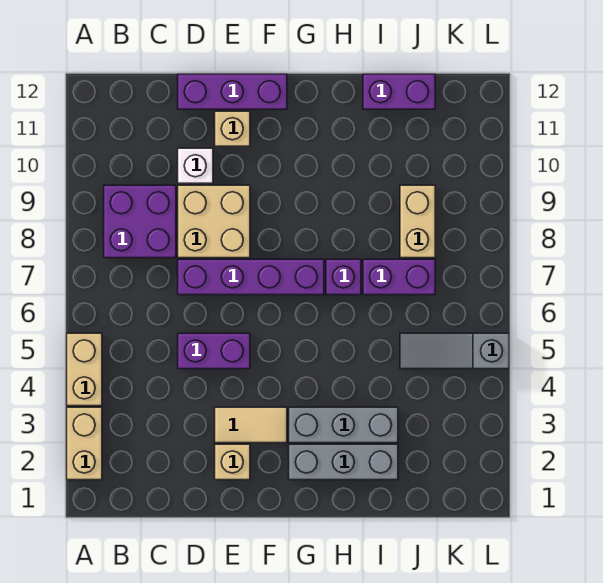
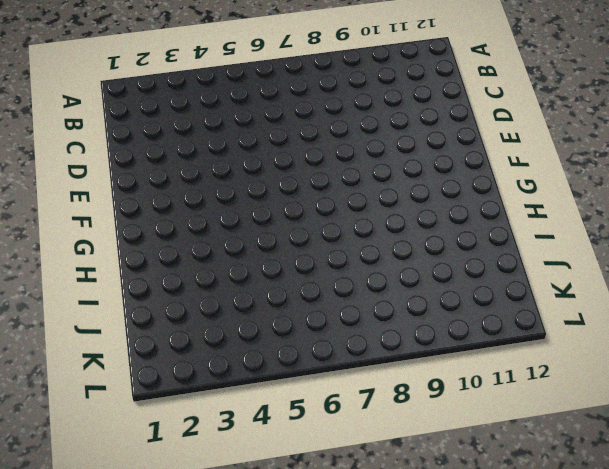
none -> tan 1x2 brick [67,407,102,480]
none -> tan 1x2 brick [67,333,102,406]
none -> purple 2x2 brick [104,185,176,258]

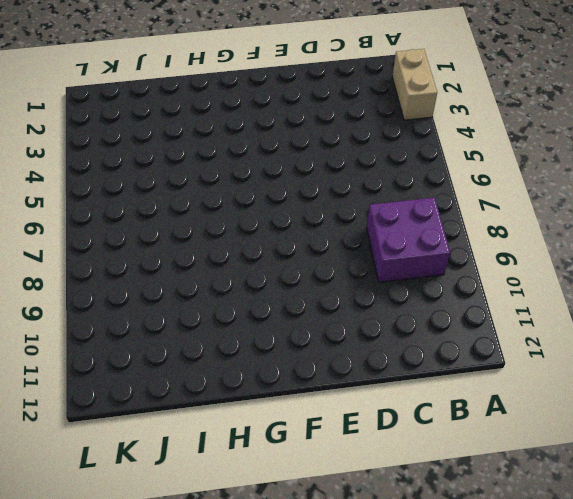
none -> tan 1x2 brick [67,333,102,406]
none -> purple 1x2 brick [178,333,250,369]
none -> purple 1x4 brick [178,259,324,295]

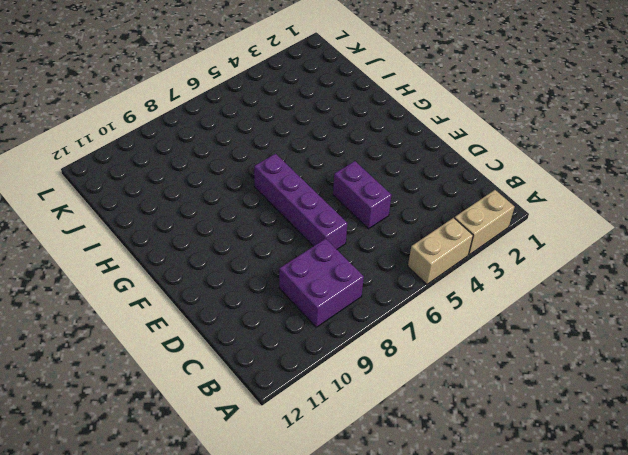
none -> tan 2x2 brick [178,185,250,258]
none -> white 1x1 brick [178,148,213,183]
none -> purple 1x3 brick [178,74,287,109]

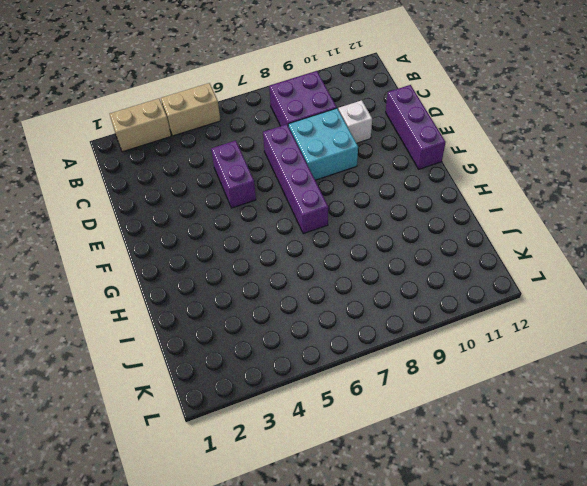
cyan 2x2 brick [288,108,358,180] -> tan 2x2 brick [178,185,250,258]
none -> tan 1x1 brick [215,444,250,480]
none -> tan 1x2 tile [215,407,287,443]
none -> tan 1x1 brick [215,111,250,146]

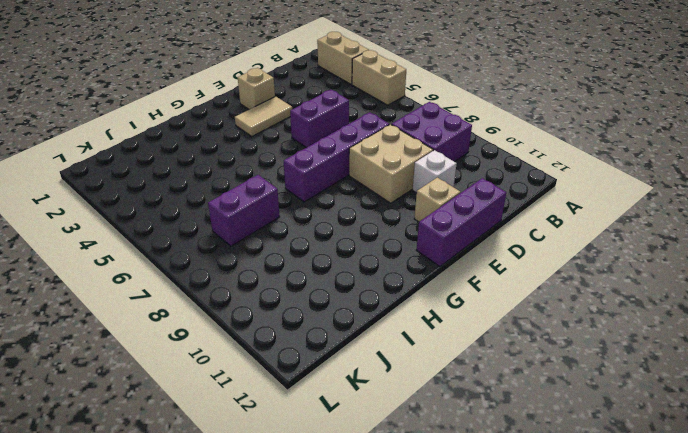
none -> grey 1x3 brick [289,444,398,480]
none -> grey 1x3 brick [289,407,398,443]
none -> purple 1x1 brick [326,259,361,295]

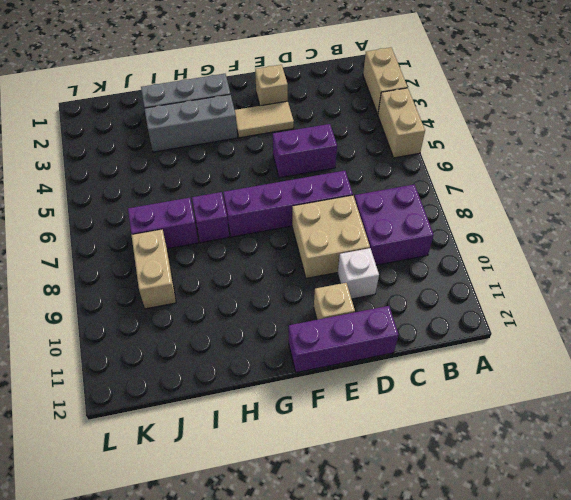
none -> purple 1x2 brick [363,74,435,109]
none -> grey 1x3 slope [400,333,509,369]

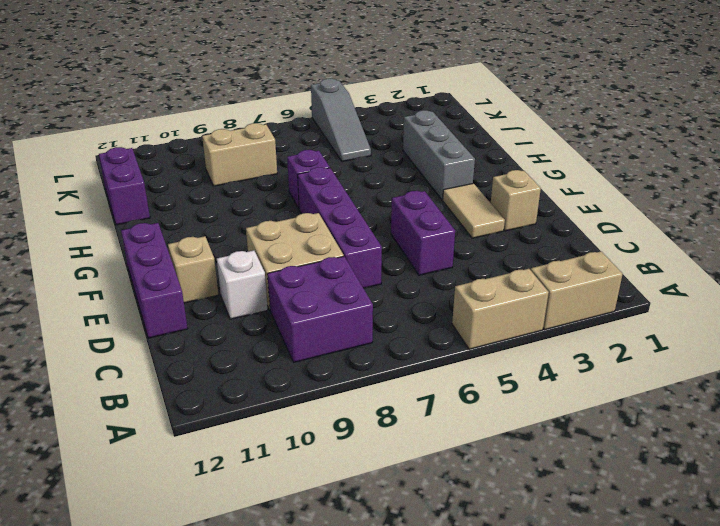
none -> grey 1x3 brick [289,444,398,480]
none -> purple 1x2 brick [363,259,435,295]

